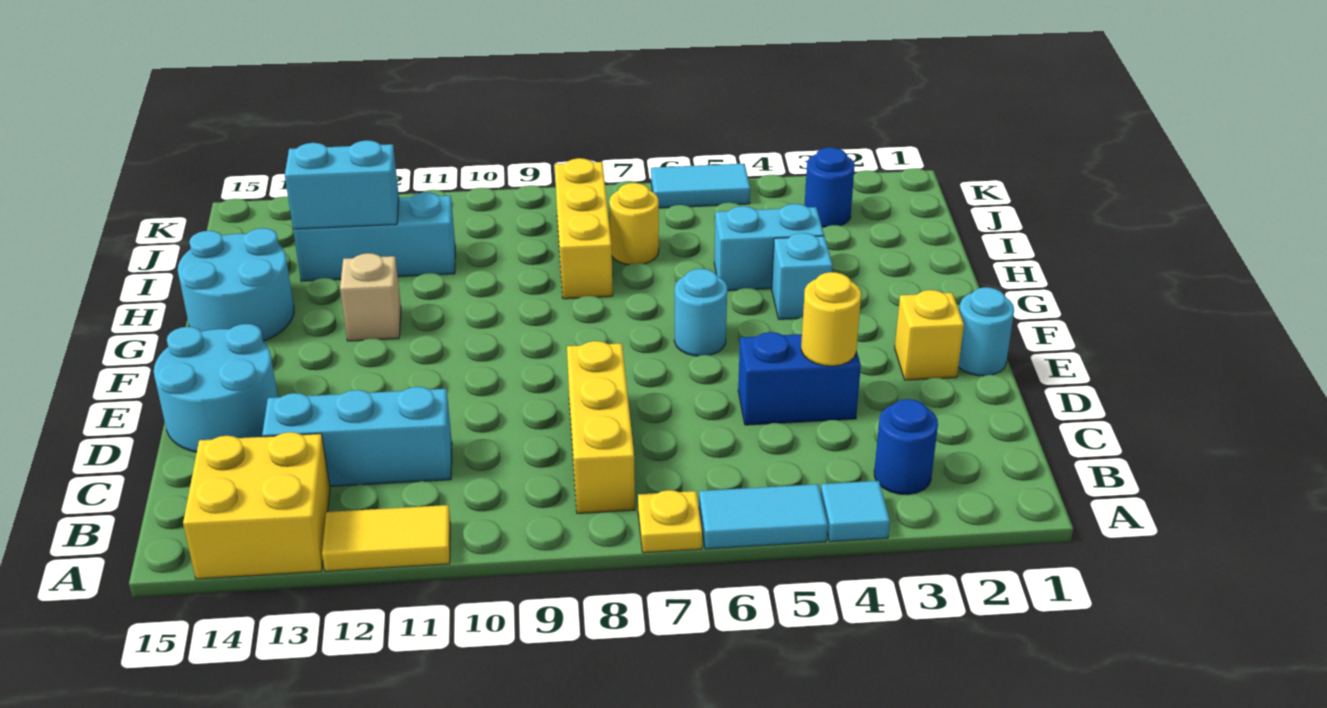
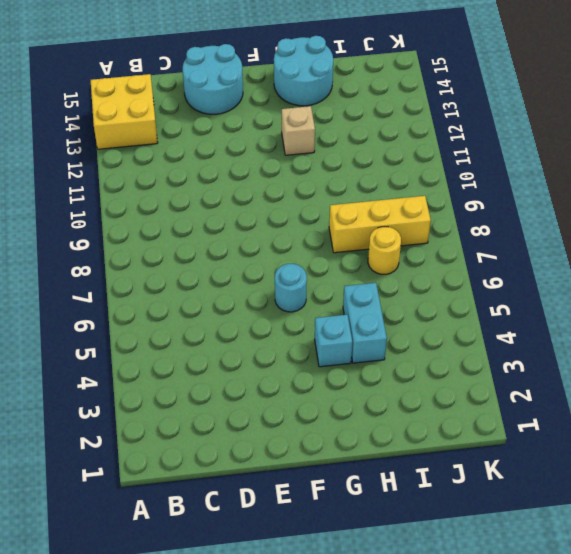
none -> cyan 1x1 tile [821,481,890,542]
none -> cyan 1x2 tile [699,484,828,549]
none -> yellow 1x1 plate [638,490,702,553]

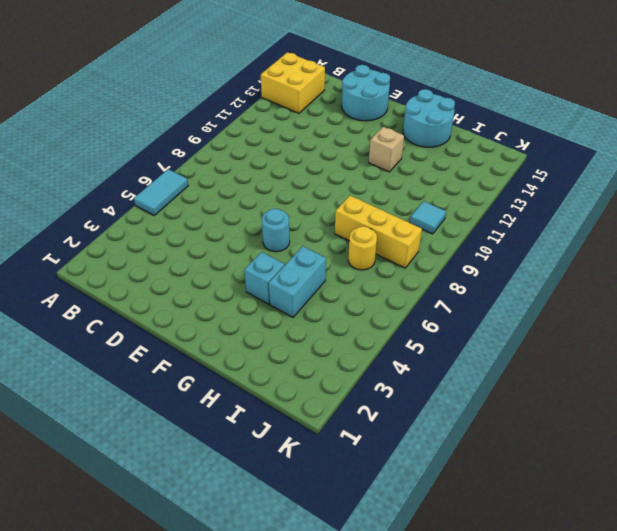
cyan 1x1 tile [410,201,446,234] -> cyan 1x1 tile moved to [821,481,890,542]
none -> yellow 1x1 plate [638,490,702,553]
none -> yellow 1x2 tile [322,505,450,571]
none -> blue 1x1 round brick [874,399,938,495]

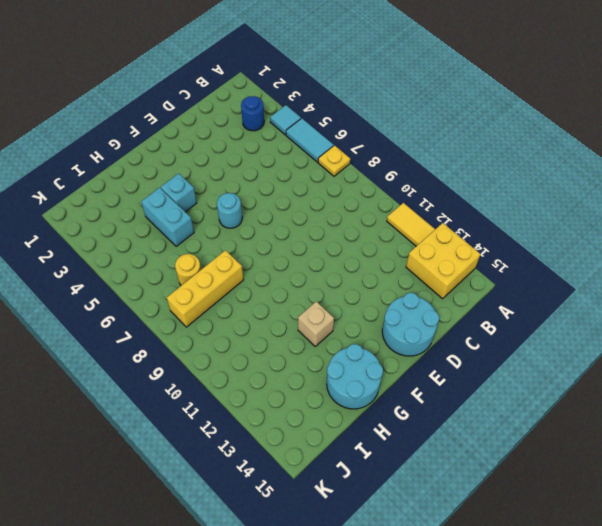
none -> yellow 1x3 brick [567,341,635,513]
none -> cyan 1x3 brick [262,387,452,486]
none -> blue 1x2 brick [738,332,861,425]

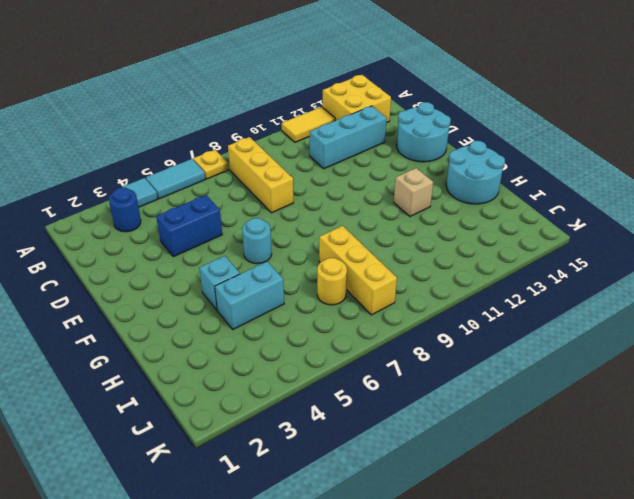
none -> cyan 1x1 round brick [958,287,1014,376]
none -> yellow 1x1 brick [895,290,964,380]
none -> cyan 1x3 brick [293,192,455,281]

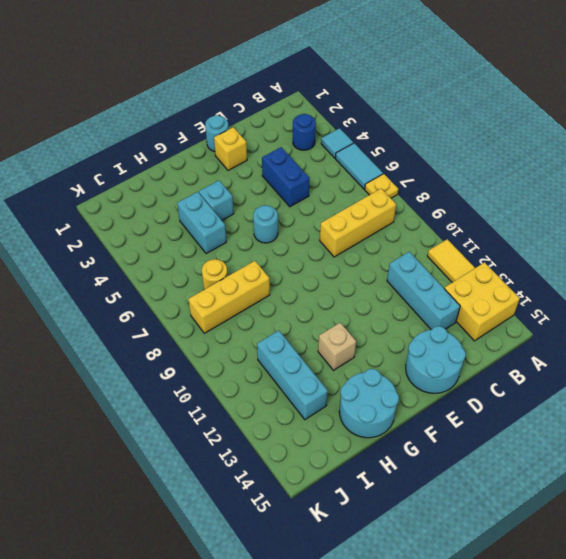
none -> blue 1x1 round brick [805,147,854,227]
none -> cyan 1x2 tile [651,164,750,208]
none -> yellow 1x1 round brick [801,272,861,366]

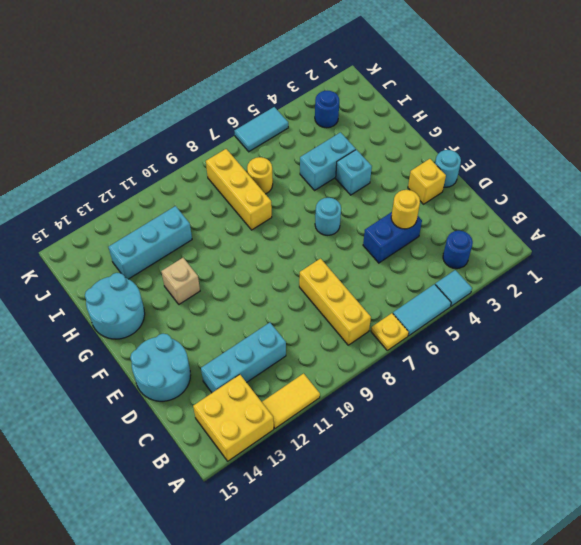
none -> cyan 1x2 brick [285,140,399,229]

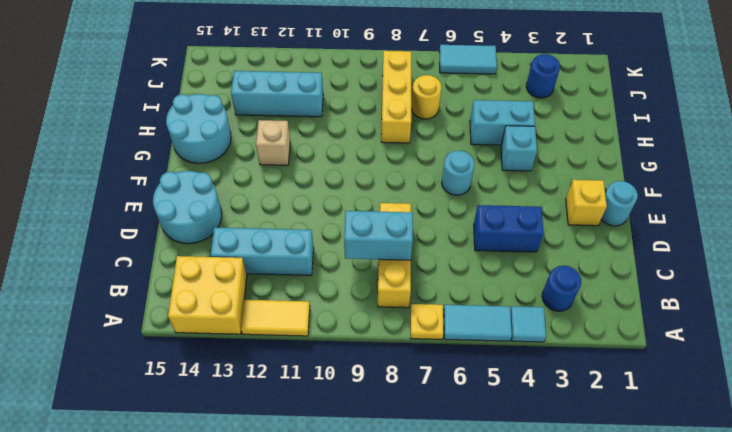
cyan 1x2 brick [344,211,413,260] -> cyan 1x2 brick moved to [285,140,399,229]
none -> yellow 1x1 round brick [801,272,861,366]

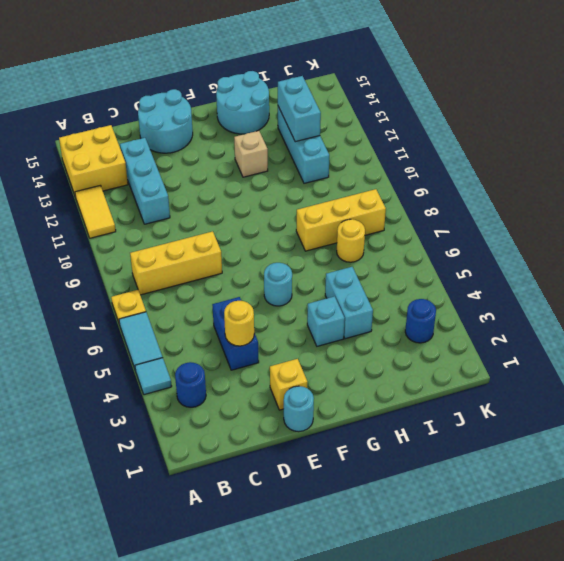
none -> cyan 1x2 tile [651,164,750,208]

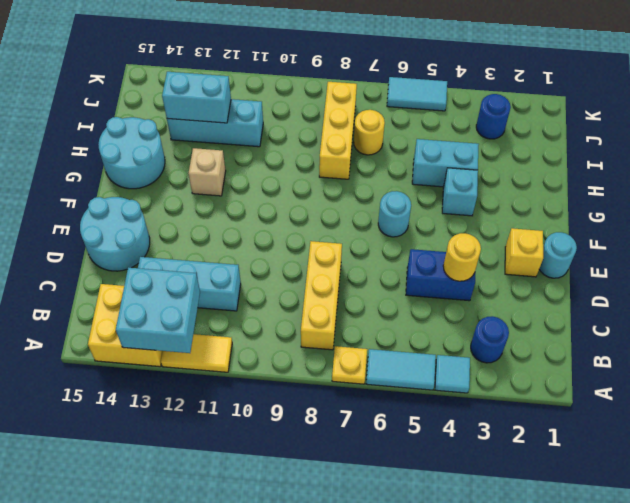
cyan 2x2 brick [116,268,200,353] -> none

